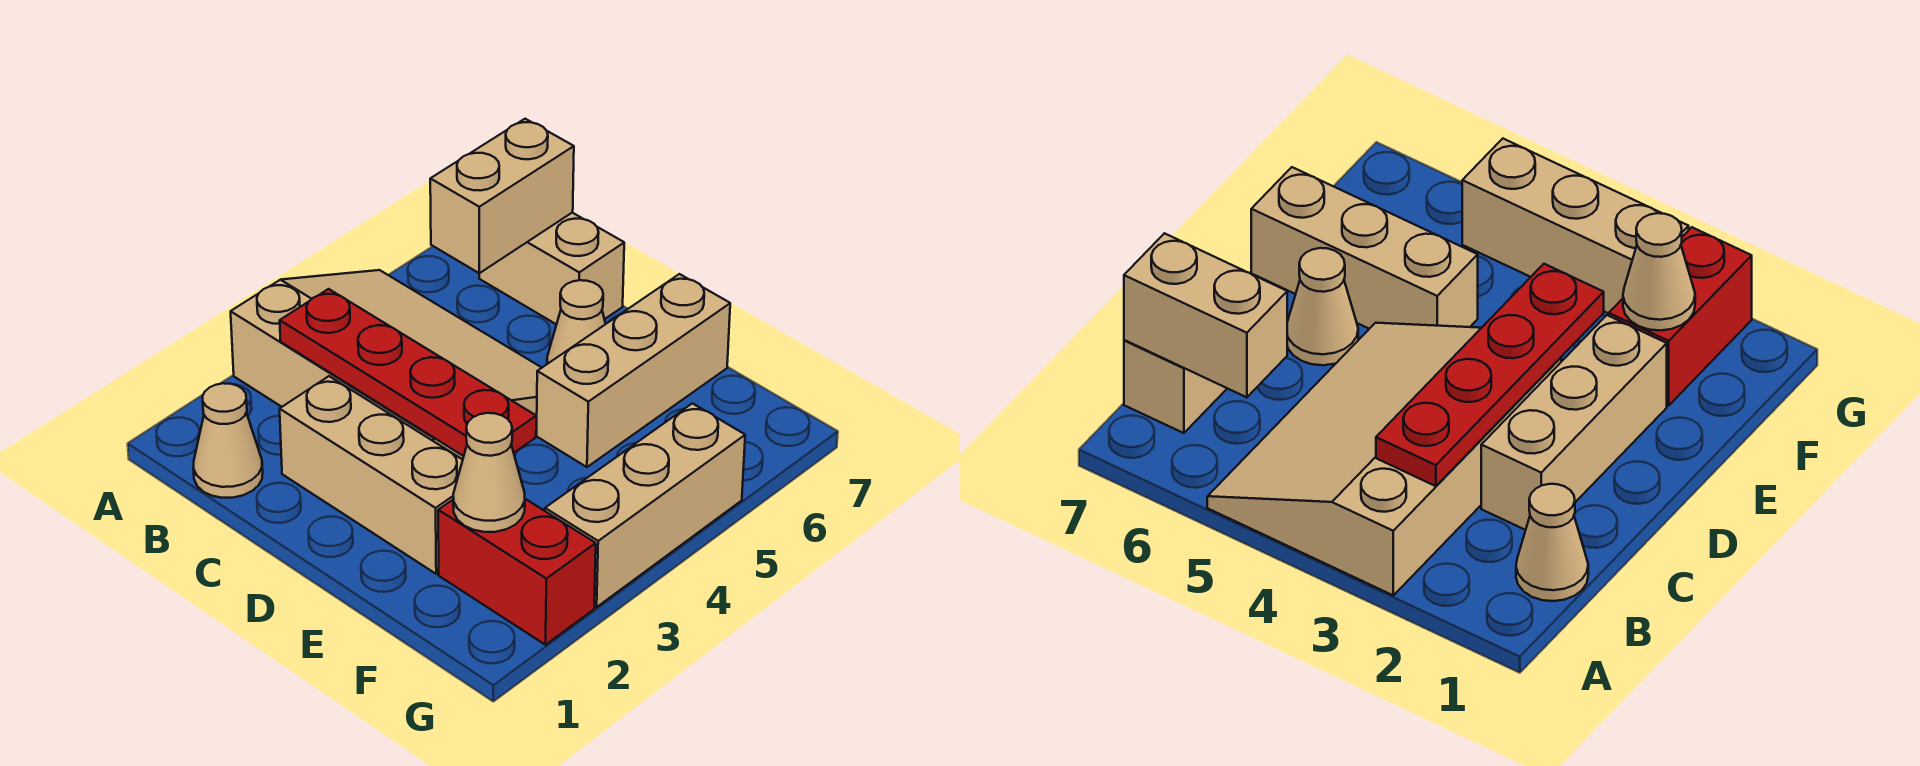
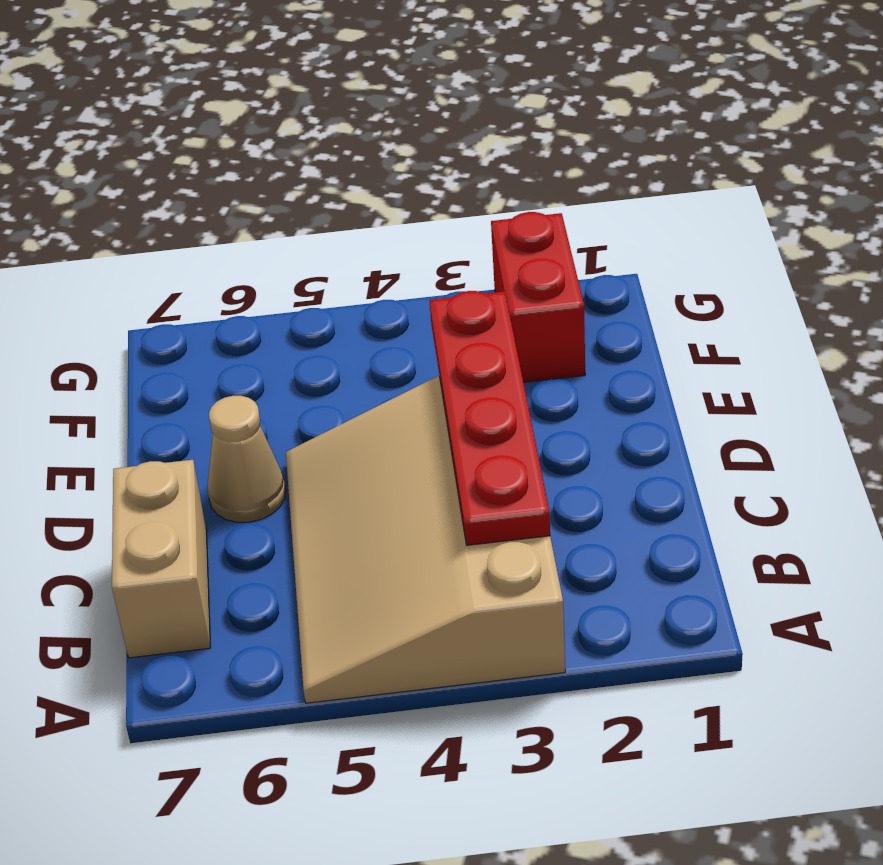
none -> tan 1x1 cone [193,383,263,498]
none -> tan 1x3 brick [280,376,463,574]

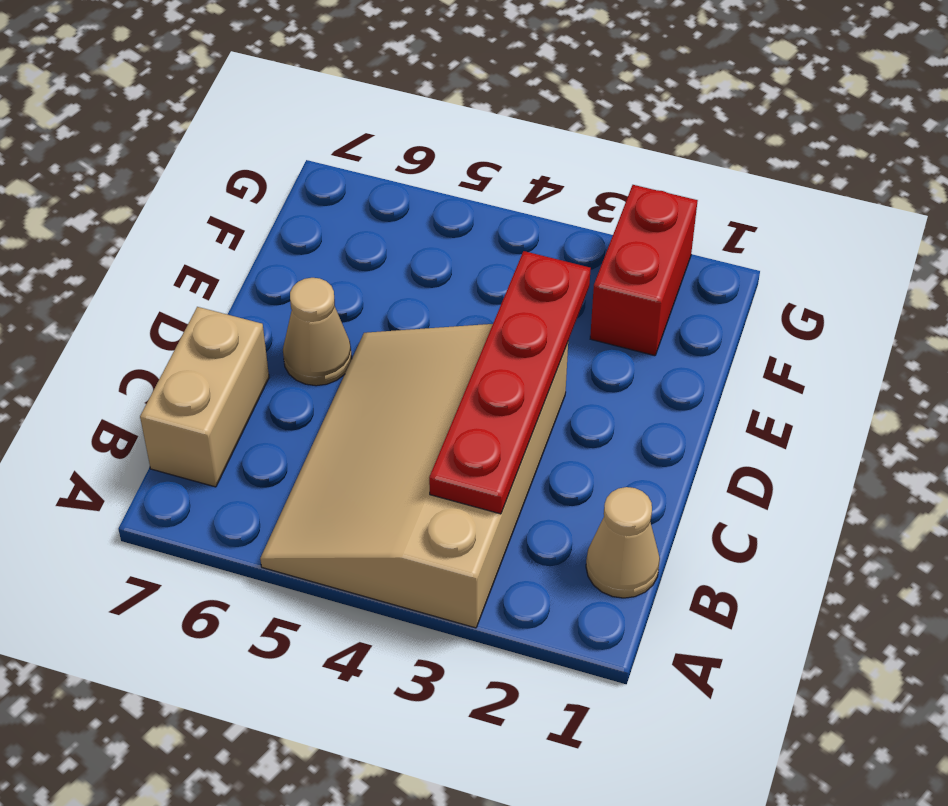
none -> tan 1x3 brick [280,376,463,574]
none -> tan 1x3 brick [537,274,730,467]

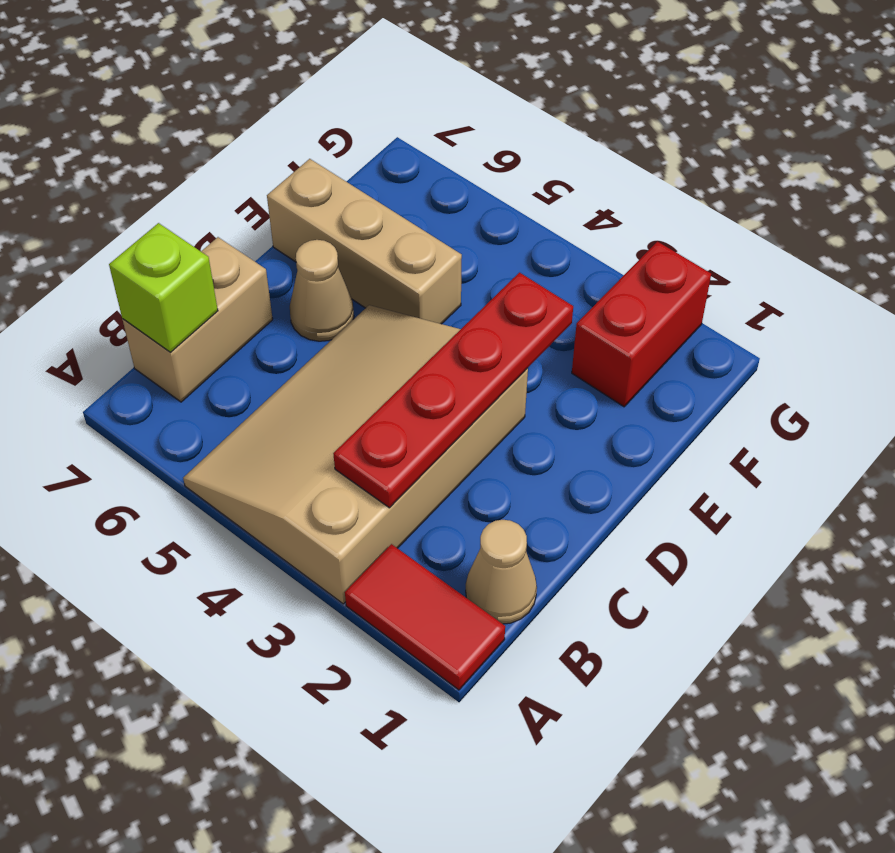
red 1x2 tile [345,544,505,690] -> none
lime 1x1 brick [109,223,218,352] -> tan 1x2 brick [430,119,574,273]
none -> tan 1x3 brick [280,376,463,574]
none -> tan 1x3 brick [545,403,745,607]

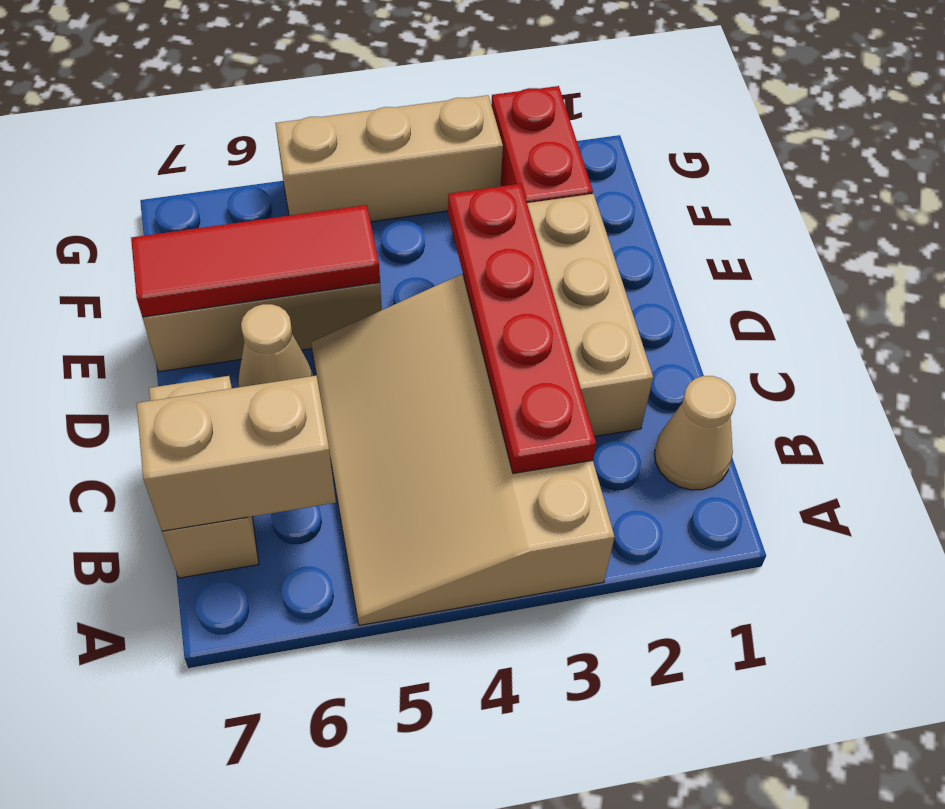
red 1x3 tile [131,205,380,317] -> none
none -> tan 1x1 cone [453,413,525,532]

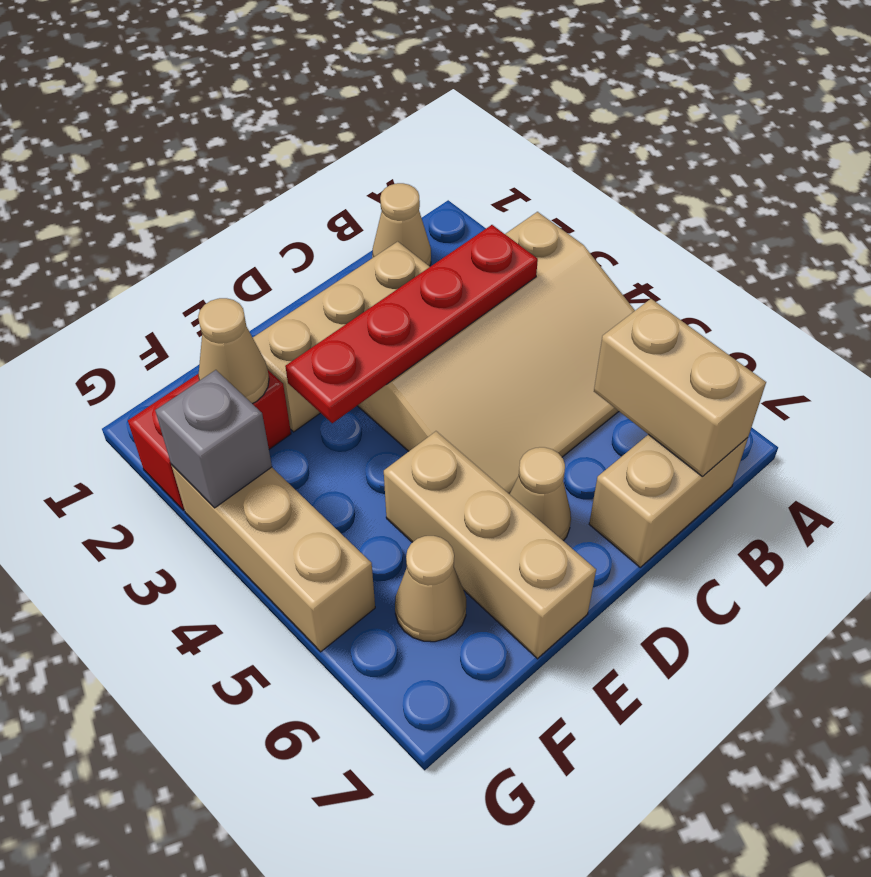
tan 1x1 cone [395,536,466,642] -> none
grey 1x1 brick [155,370,272,508] -> none

